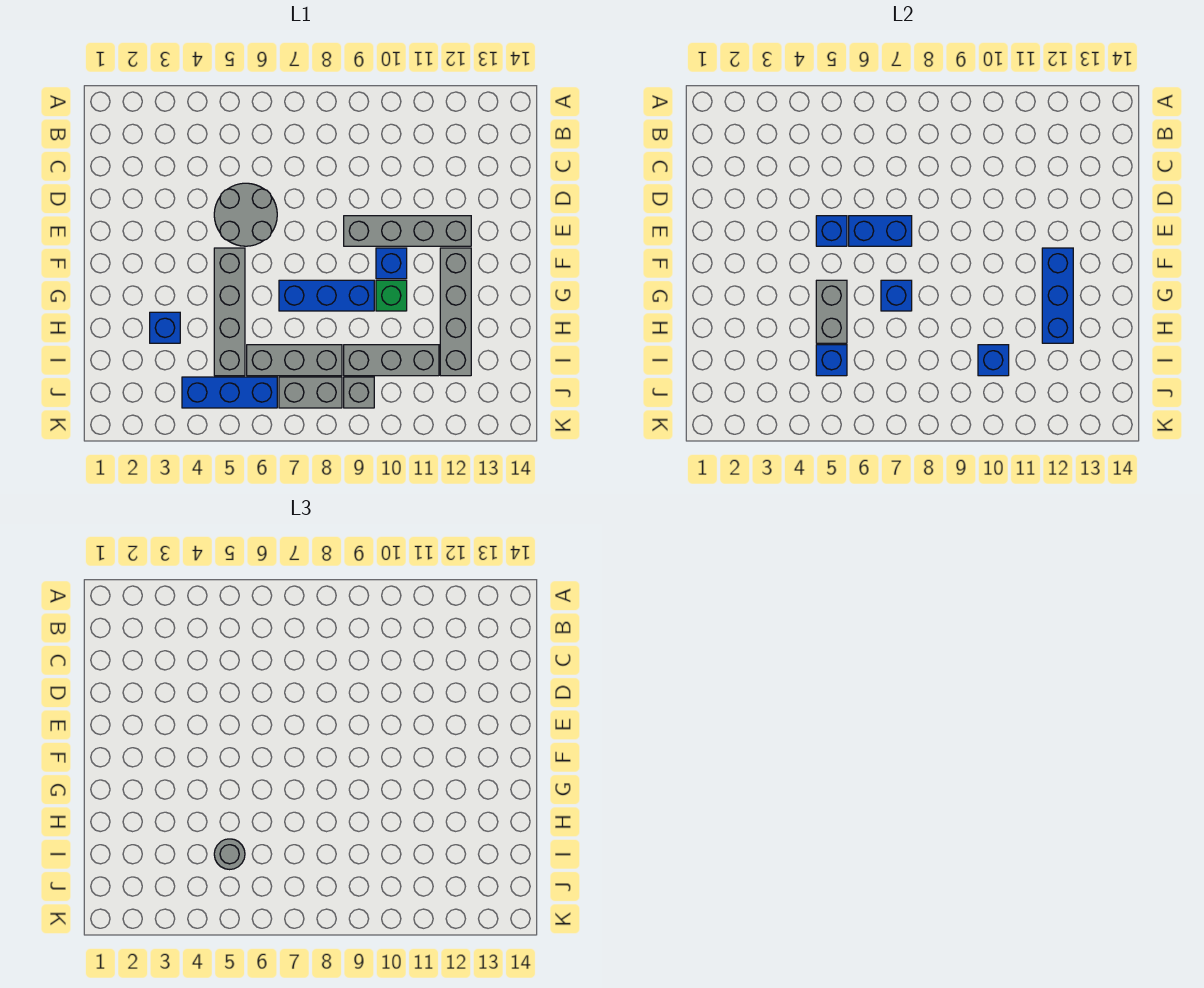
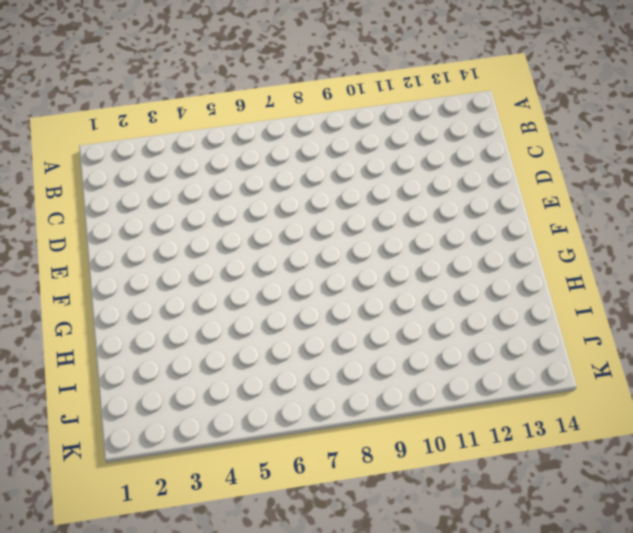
none -> grey 2x2 round brick [214,183,277,246]
none -> grey 1x4 brick [344,216,471,246]
none -> grey 1x4 brick [214,248,245,376]

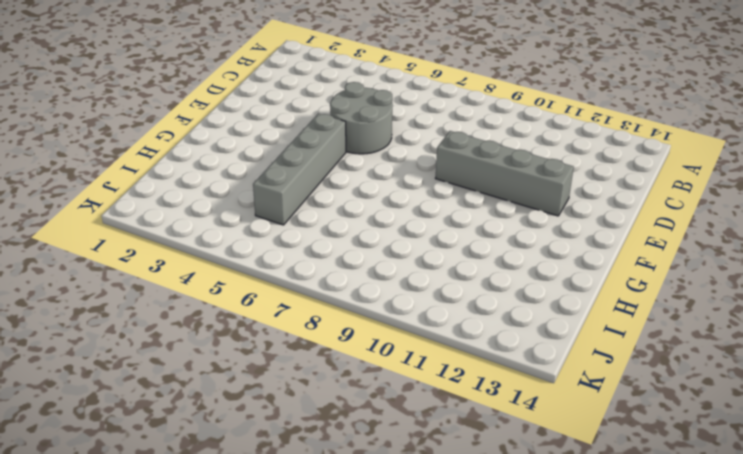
none -> blue 1x1 brick [376,248,407,279]
none -> grey 1x4 brick [440,248,471,376]
none -> blue 1x3 brick [279,280,374,311]

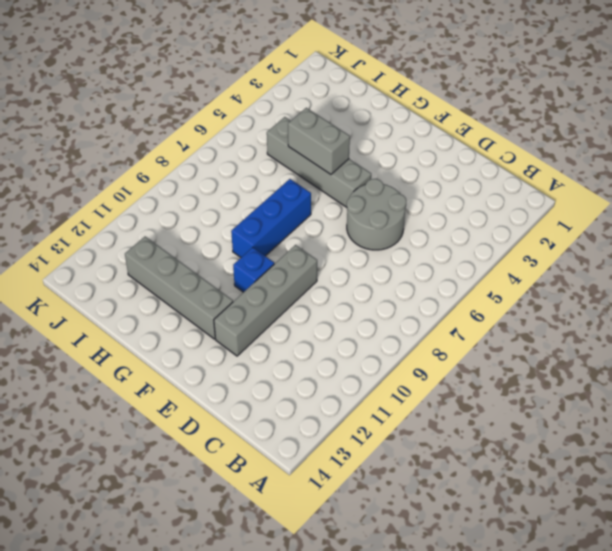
none -> green 1x1 brick [376,280,407,311]
none -> blue 1x1 brick [150,312,180,343]
none -> grey 1x3 brick [247,345,342,376]

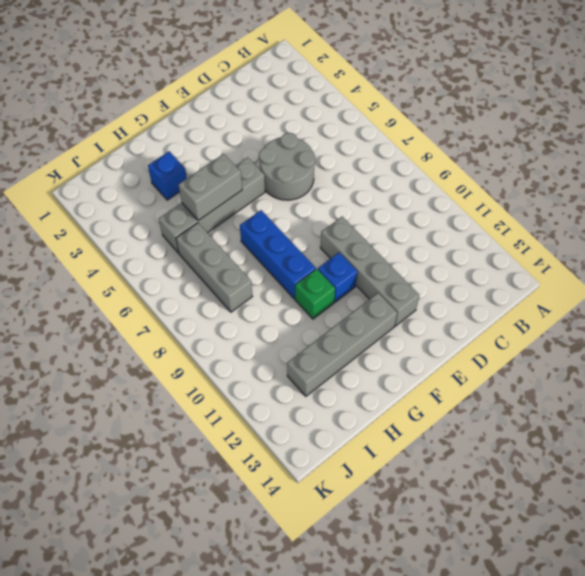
none -> grey 1x3 brick [344,345,439,376]
none -> blue 1x3 brick [182,377,277,408]
none -> grey 1x2 brick [279,377,342,408]

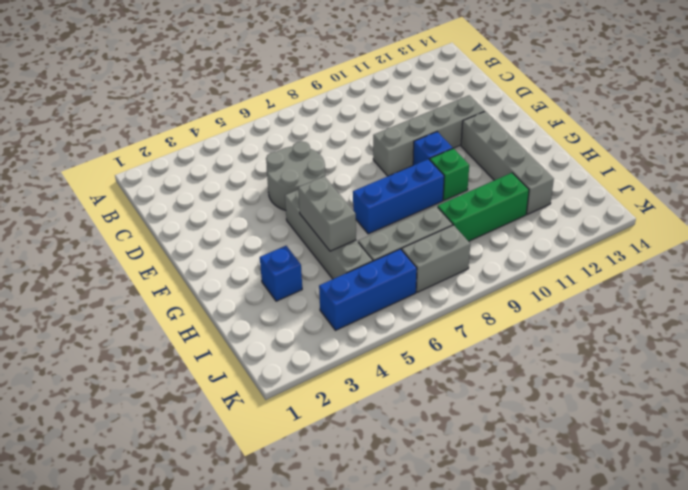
green 1x3 brick [438,173,529,241] -> grey 1x3 brick [344,345,439,376]
none -> grey 1x1 brick [344,377,374,408]
none -> blue 1x1 brick [816,216,847,246]
none -> blue 1x2 brick [849,216,912,246]

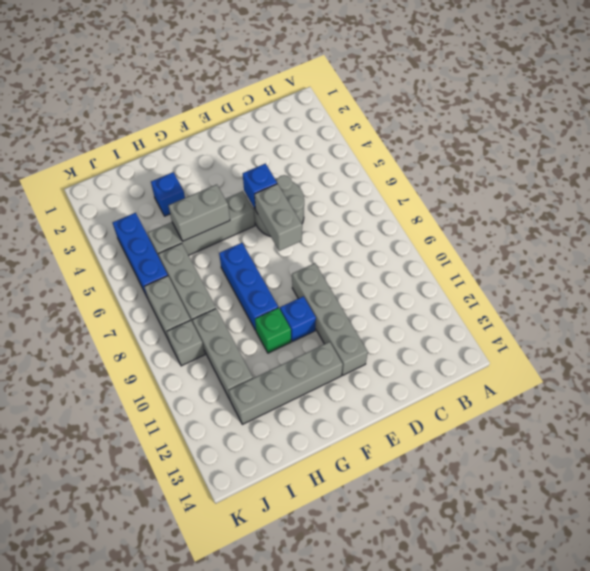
grey 1x2 brick [255,184,302,251] -> blue 1x2 brick [849,216,912,246]
none -> blue 1x3 brick [1042,248,1073,343]
none -> blue 1x1 brick [881,280,912,311]
none -> blue 1x1 brick [816,345,847,376]

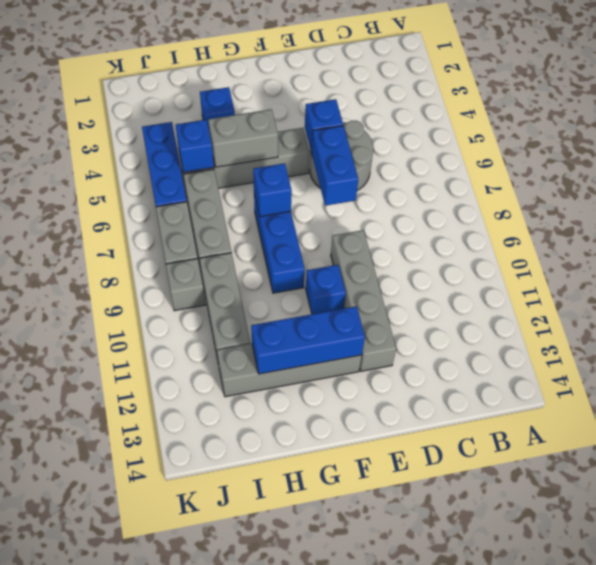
none -> green 1x1 brick [376,280,407,311]
none -> blue 1x1 brick [978,345,1009,376]
none -> grey 1x1 round brick [214,839,245,870]

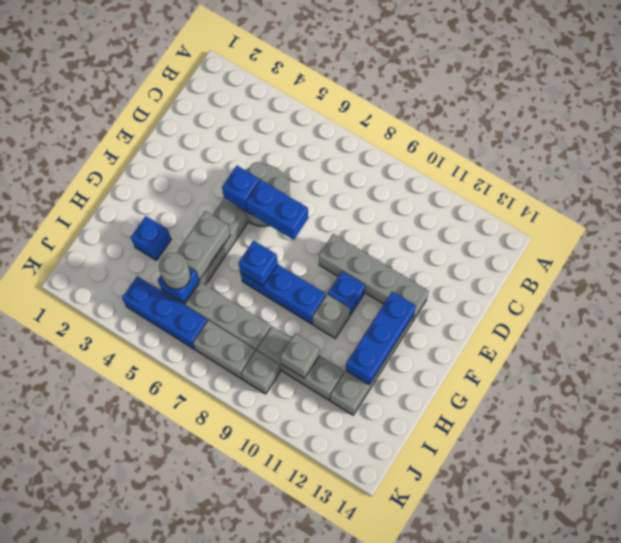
grey 1x1 brick [312,294,350,338] -> green 1x1 brick [376,280,407,311]
grey 1x1 brick [280,333,319,378] -> blue 1x1 brick [978,345,1009,376]

